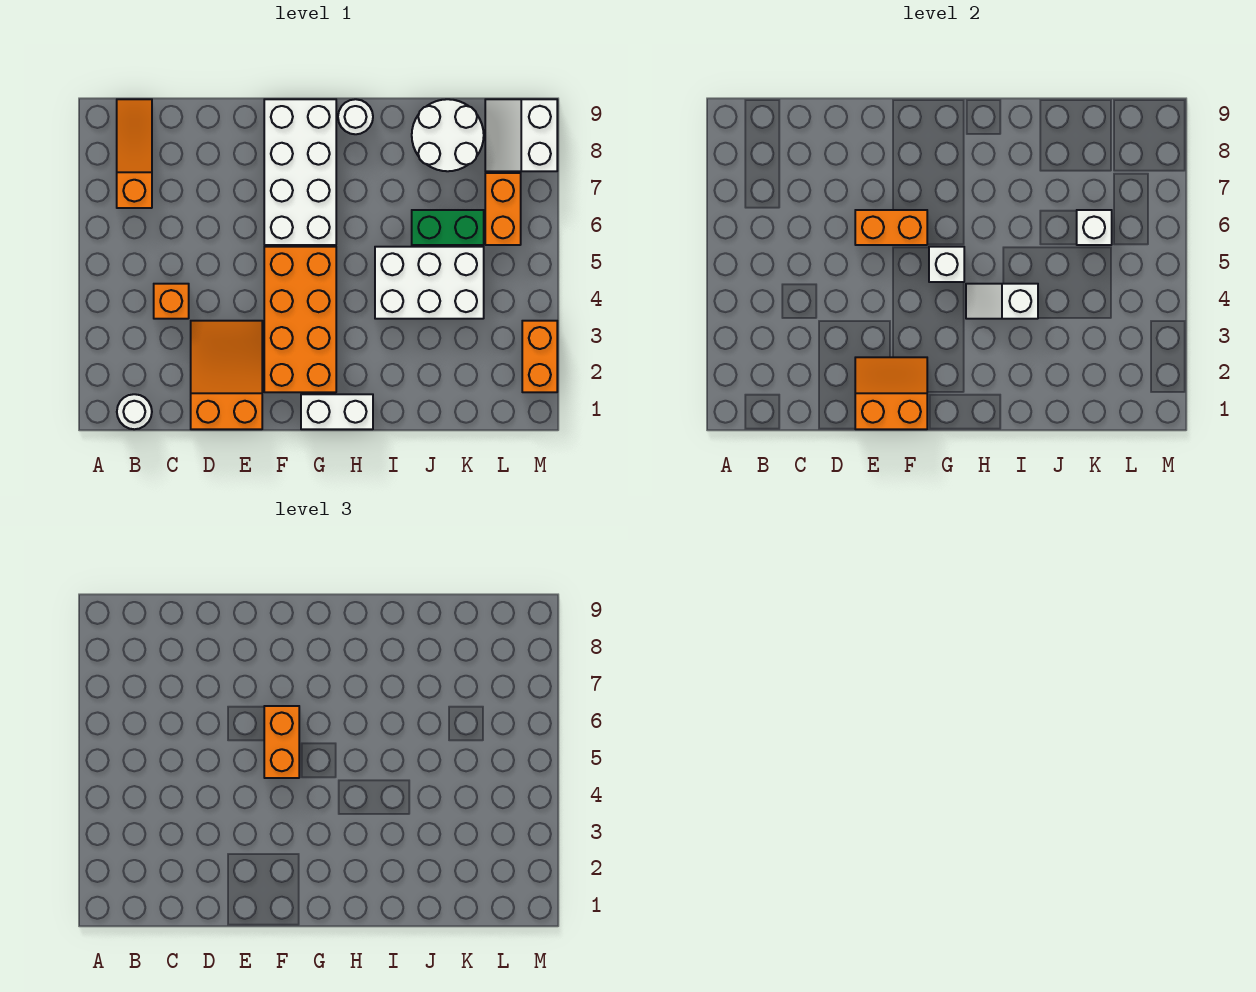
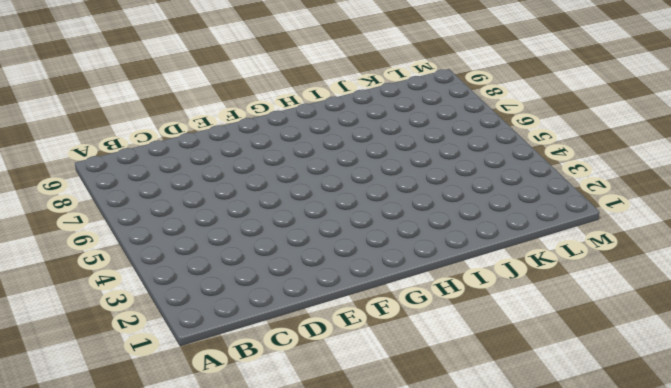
none -> white 1x1 round brick [117,394,152,429]
none -> orange 1x3 slope [117,99,152,208]
none -> orange 1x1 brick [154,284,189,319]

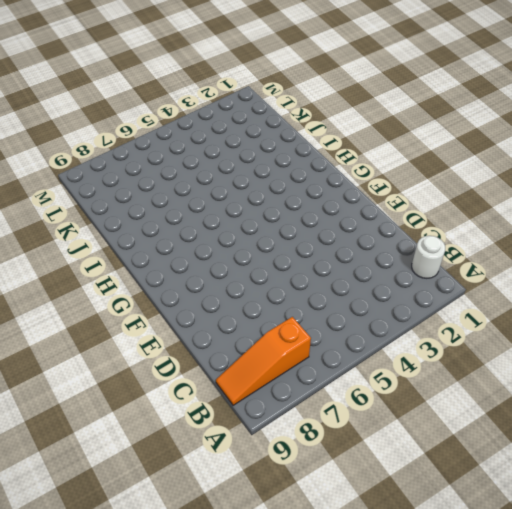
none -> orange 1x1 brick [154,284,189,319]
none -> orange 2x3 slope [191,321,262,429]
none -> orange 2x4 brick [264,247,336,392]

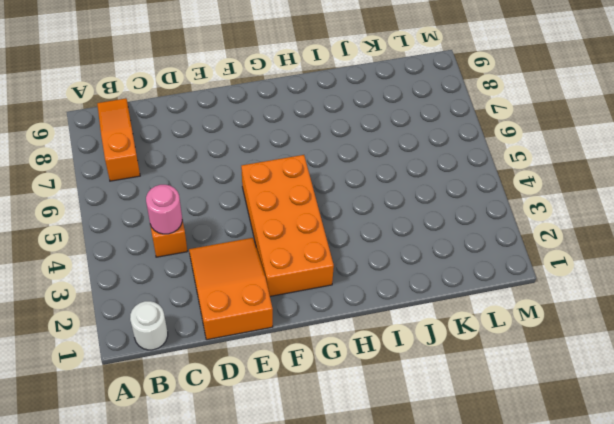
pink 1x1 round brick [146,185,182,234] -> none
none -> white 2x4 brick [264,99,336,245]
none -> white 1x2 brick [301,394,373,429]
none -> white 1x1 round brick [338,99,373,134]

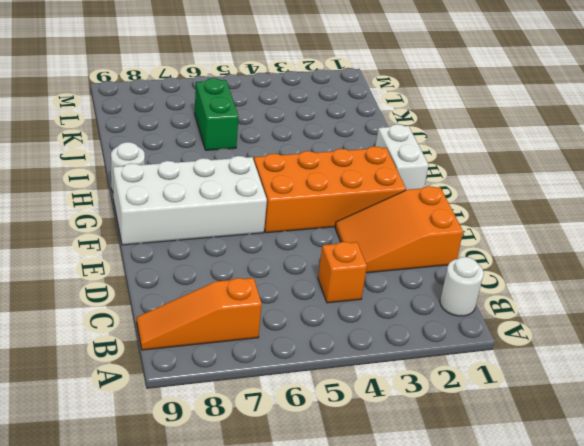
none -> white 2x3 brick [375,247,484,319]
none -> white 2x2 round brick [412,99,484,171]
none -> orange 1x2 brick [485,173,521,245]

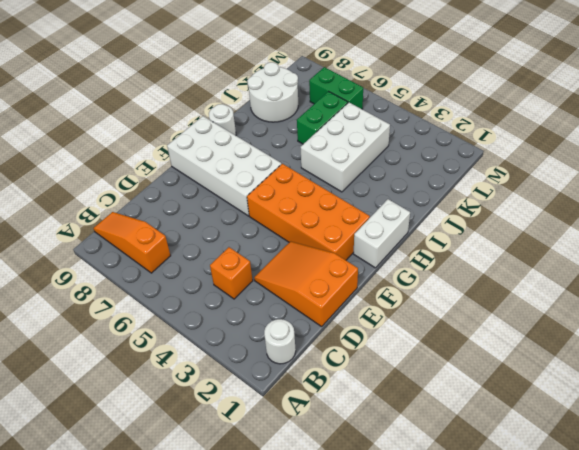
green 1x2 brick [309,67,363,109] -> orange 1x2 brick [485,173,521,245]
none -> white 2x2 slope [485,99,557,171]
none -> orange 1x2 brick [522,321,557,392]
none -> orange 2x2 slope [855,357,927,429]

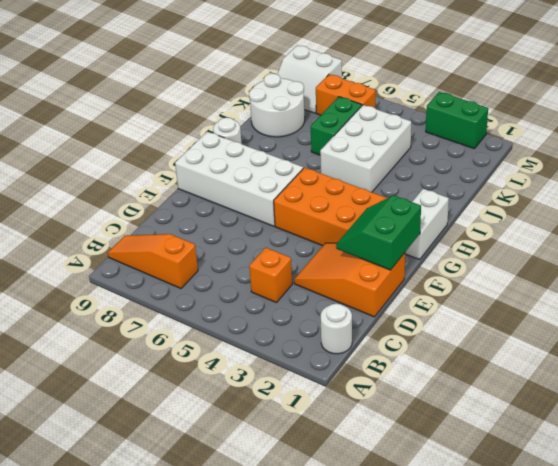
green 2x2 slope [336,196,421,270] -> orange 2x2 slope [855,357,927,429]
green 1x2 brick [426,92,488,148] -> orange 1x2 brick [522,321,557,392]
none -> orange 1x2 brick [855,210,927,245]
none -> white 1x1 brick [929,247,964,282]
none -> white 1x2 slope [966,284,1038,319]

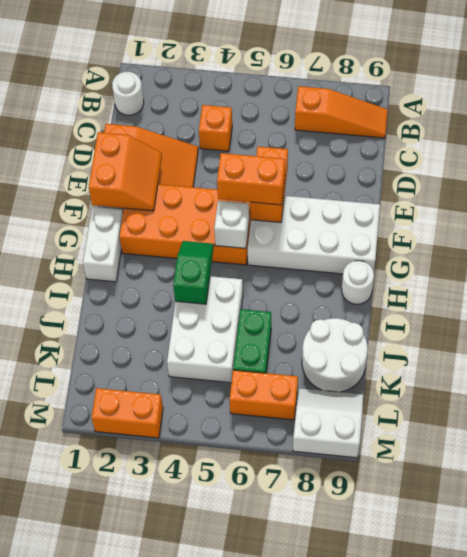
green 1x2 slope [173,241,214,304] -> white 1x2 slope [966,284,1038,319]
none -> white 1x1 brick [1077,210,1112,245]

